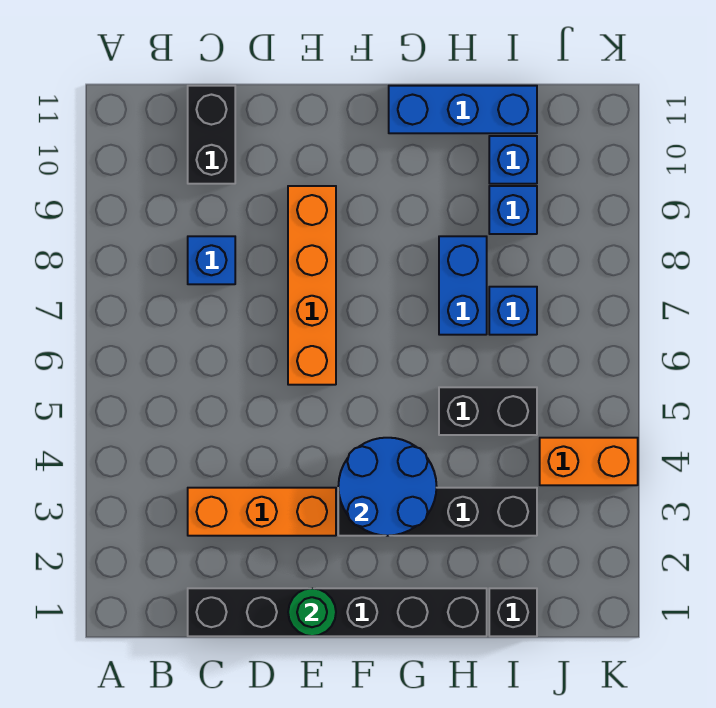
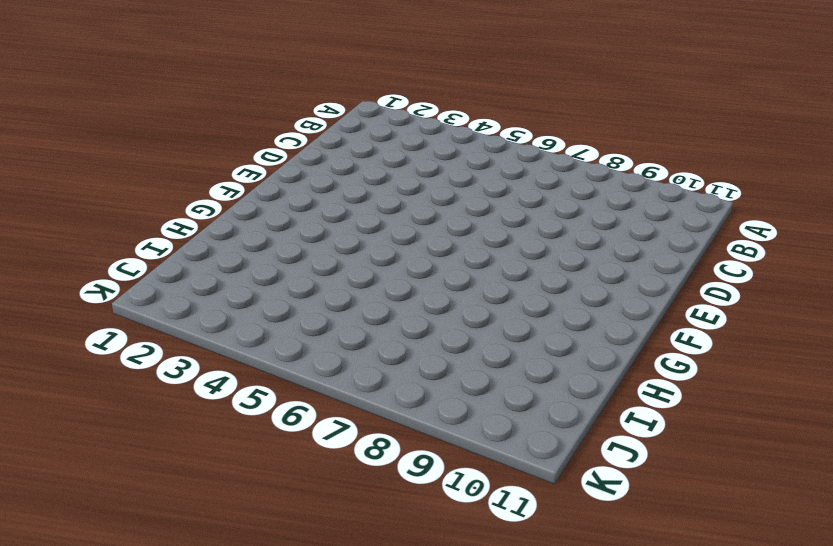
none -> black 1x6 brick [188,588,487,636]
none -> orange 1x3 brick [188,488,336,536]
none -> blue 1x1 brick [188,236,235,284]

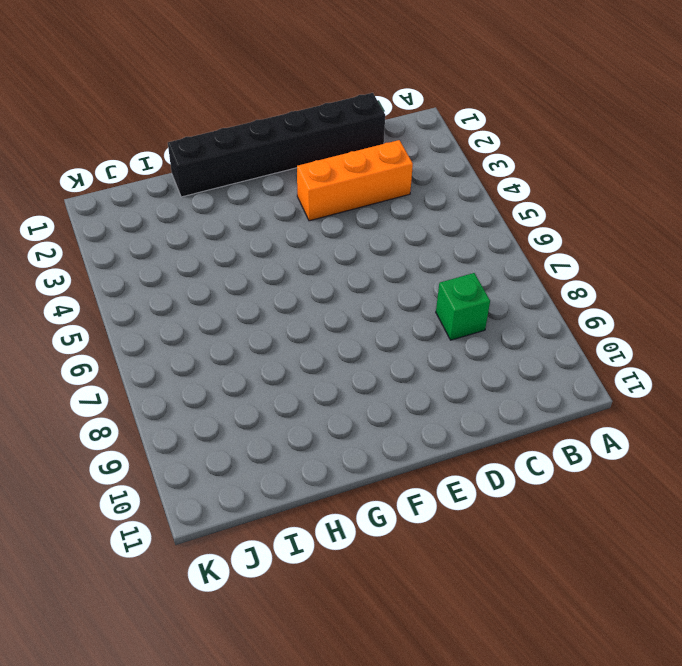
green 1x1 brick [436,273,490,340] -> blue 1x1 brick [188,236,235,284]
none -> black 1x2 brick [188,86,235,184]
none -> orange 1x4 brick [288,186,336,385]
none -> black 1x4 brick [338,488,537,536]

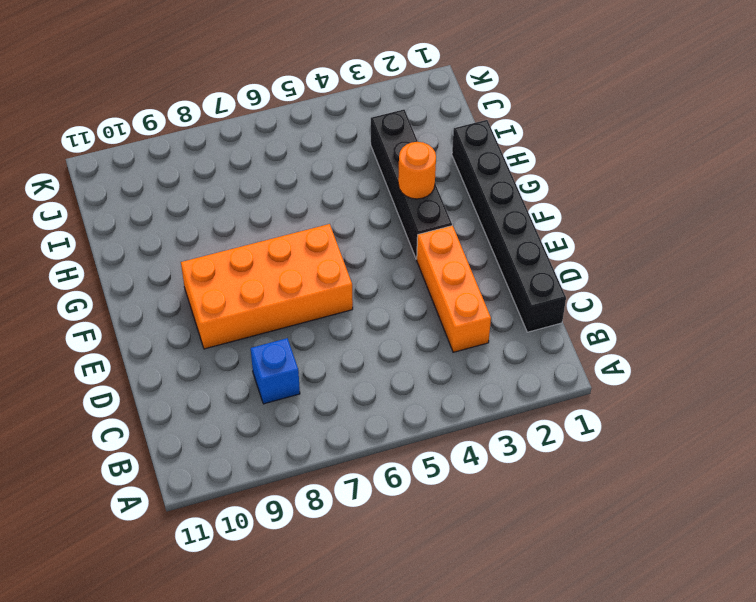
orange 2x4 brick [181,224,353,349] -> orange 1x4 brick [288,186,336,385]
orange 1x1 round brick [398,142,436,199] -> blue 2x2 round brick [338,438,437,536]
none -> black 1x2 brick [188,86,235,184]
none -> blue 1x3 brick [389,86,537,133]
none -> black 1x2 brick [439,387,537,435]

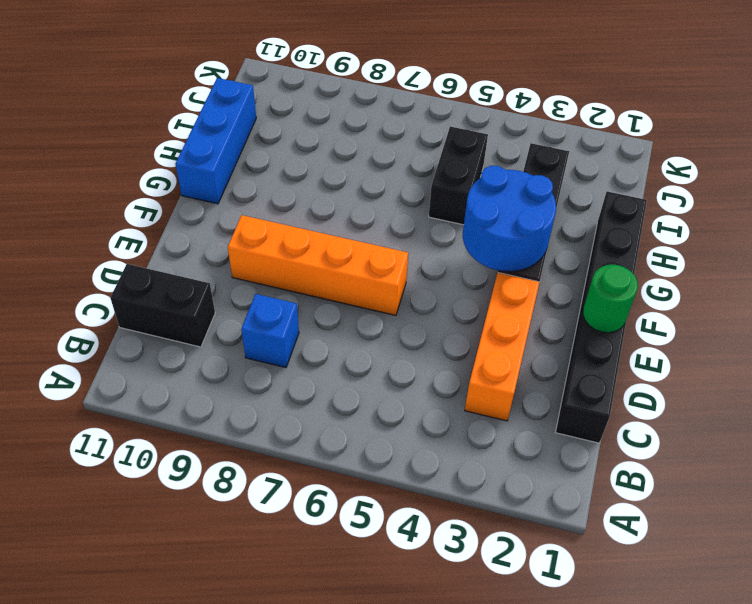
none -> blue 1x2 brick [439,236,487,335]
none -> black 1x1 brick [489,588,537,636]
none -> blue 1x1 brick [489,287,537,335]

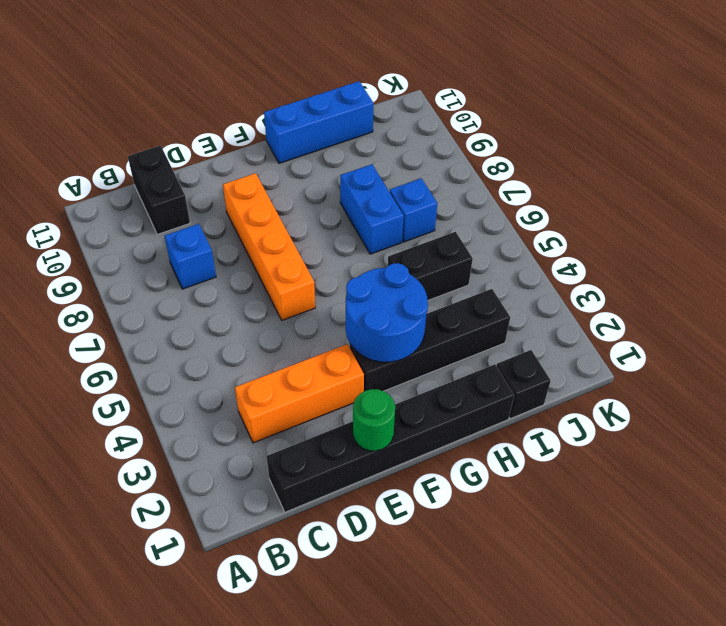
none -> blue 1x1 brick [489,186,537,234]
none -> blue 1x1 brick [489,136,537,184]
none -> orange 1x2 brick [540,438,638,485]

